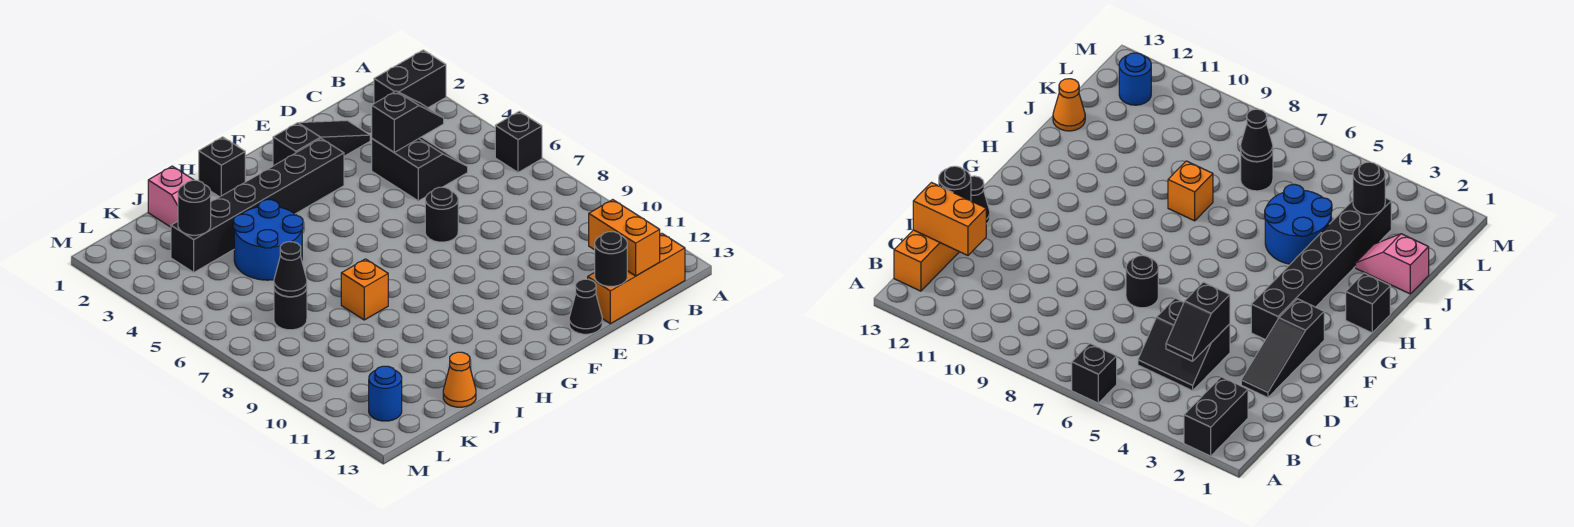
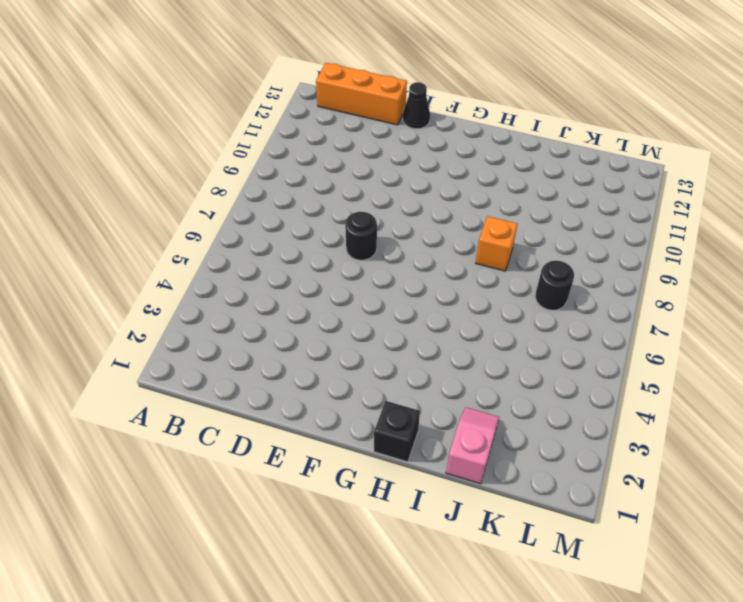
none -> black 1x2 brick [374,50,446,108]
none -> black 1x1 brick [495,111,542,172]
none -> black 2x2 slope [372,137,468,201]

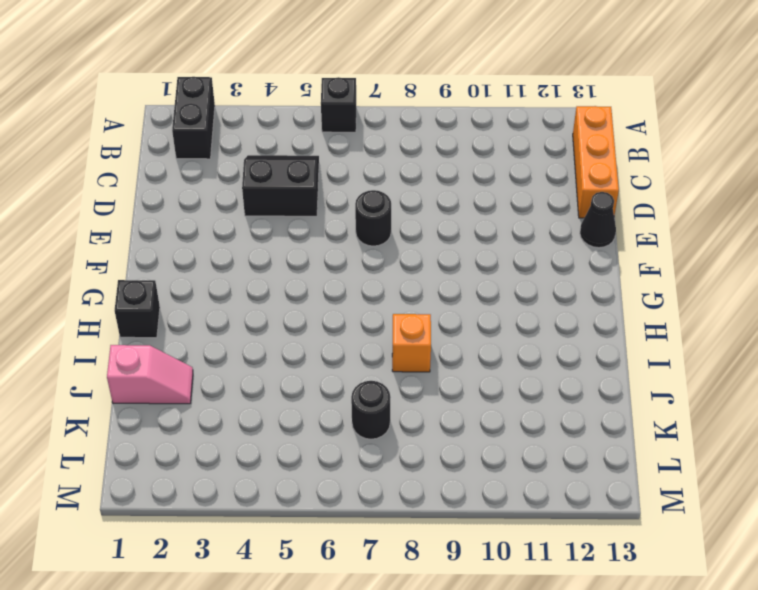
none -> black 1x3 slope [273,120,370,166]
none -> black 1x6 brick [171,139,344,272]
none -> blue 2x2 round brick [233,200,303,280]

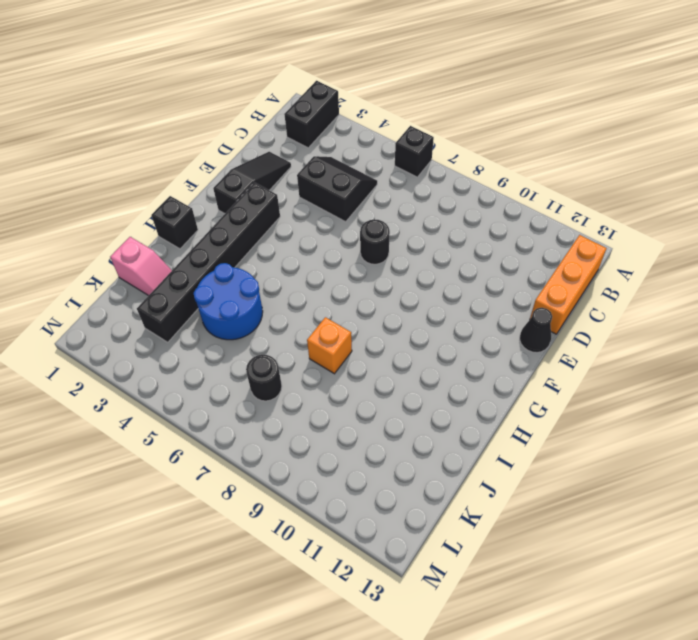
none -> orange 1x1 cone [443,352,476,407]
none -> blue 1x1 round brick [369,366,402,421]
none -> black 1x2 slope [372,91,444,152]

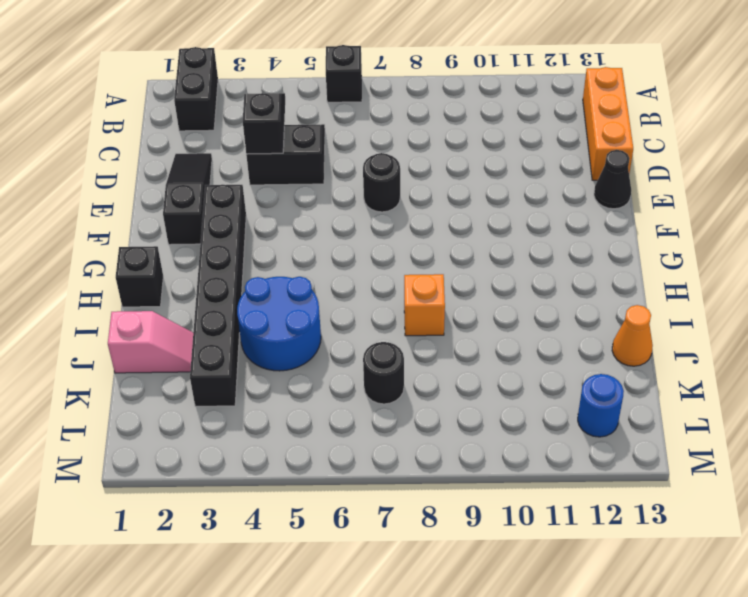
none -> orange 1x2 brick [589,200,660,276]
none -> black 1x1 round brick [595,232,627,286]
none -> black 1x1 round brick [178,180,211,235]

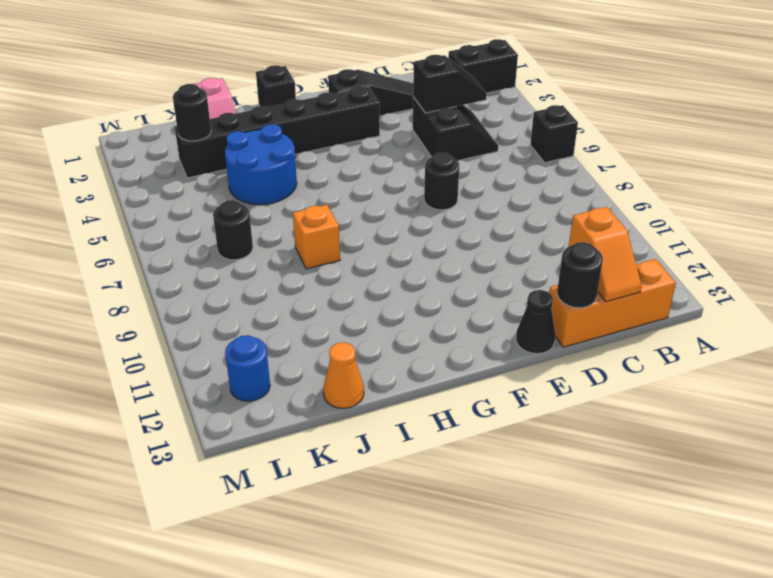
orange 1x2 slope [569,207,642,302] -> orange 1x2 brick [589,200,660,276]
none -> black 1x1 cone [274,242,307,297]

